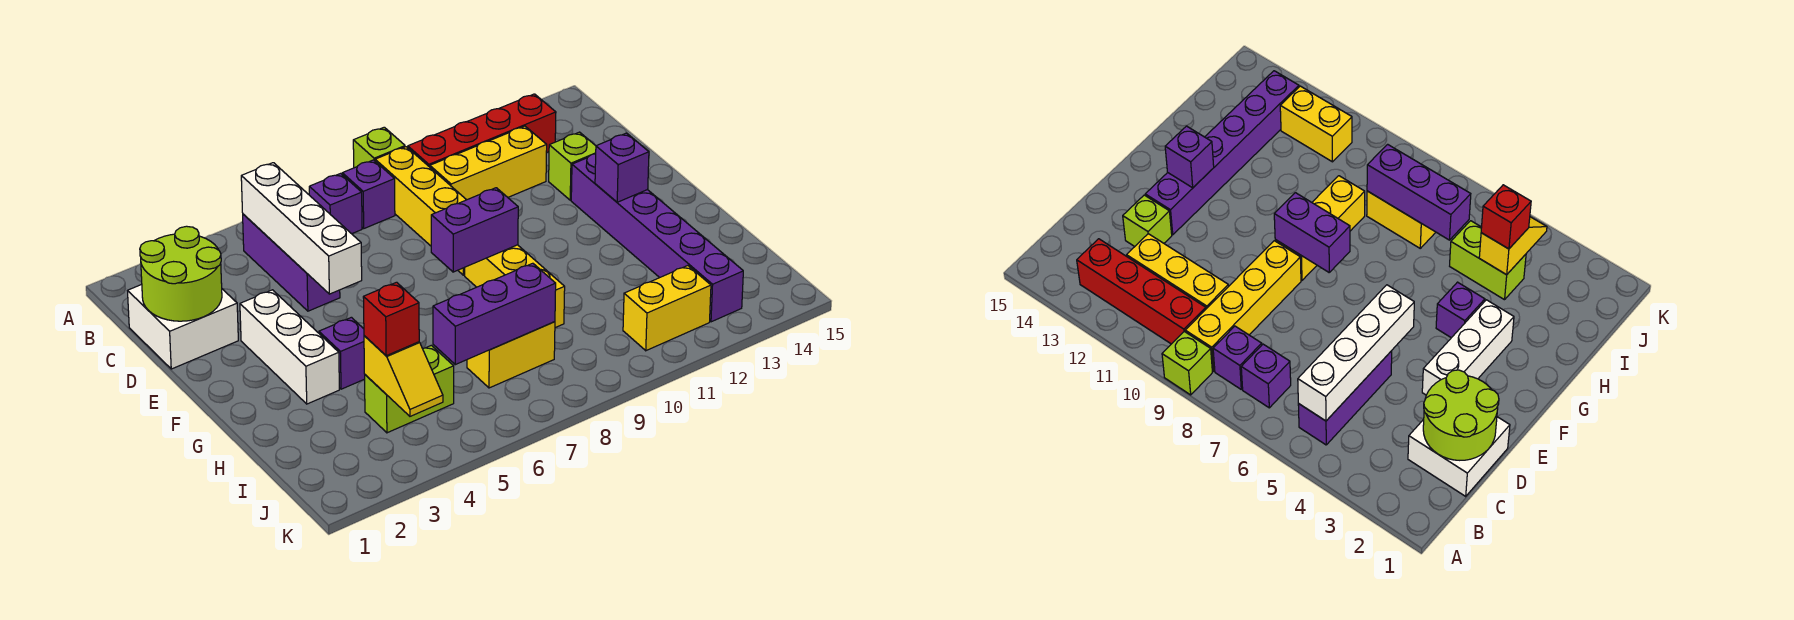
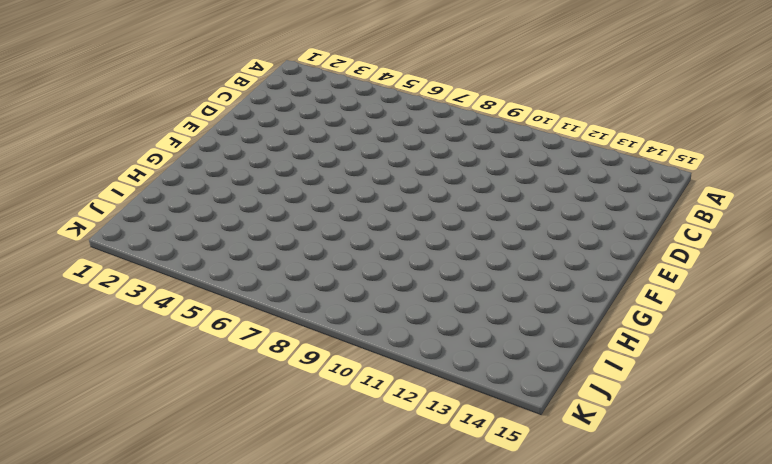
none -> lime 1x1 brick [353,127,405,168]
none -> purple 1x3 brick [243,214,340,311]
none -> purple 1x1 brick [309,173,362,234]

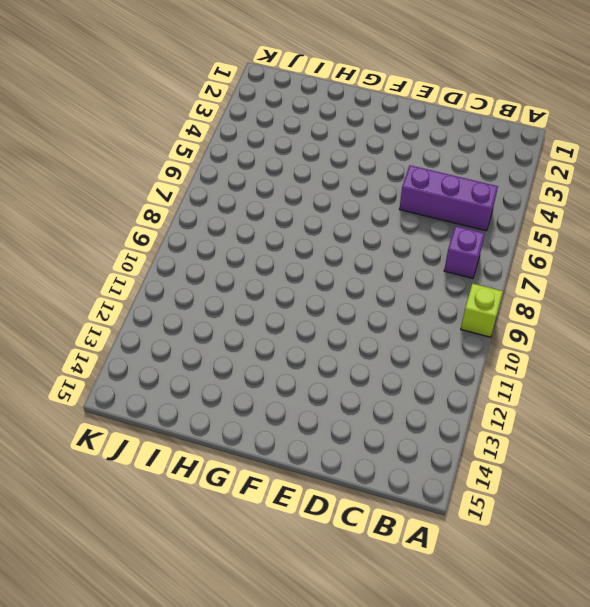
none -> purple 1x1 brick [342,160,395,228]
none -> yellow 1x4 brick [375,147,466,275]
none -> red 1x4 brick [408,94,556,167]

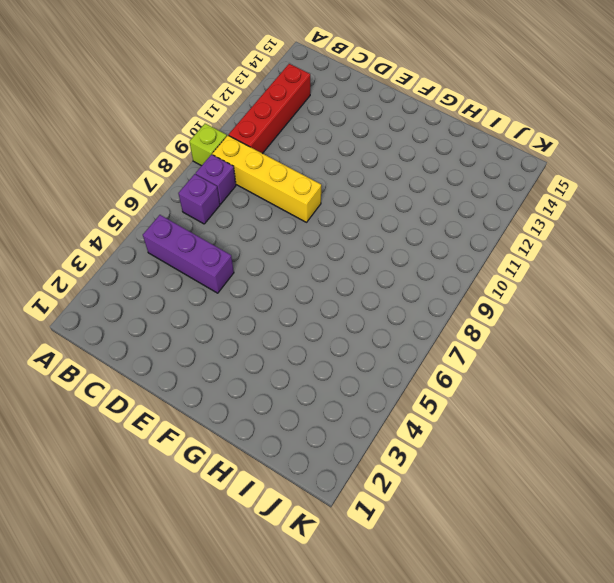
none -> white 2x2 brick [128,285,238,369]
none -> yellow 1x3 brick [430,126,547,200]
none -> lime 1x1 brick [549,132,596,200]

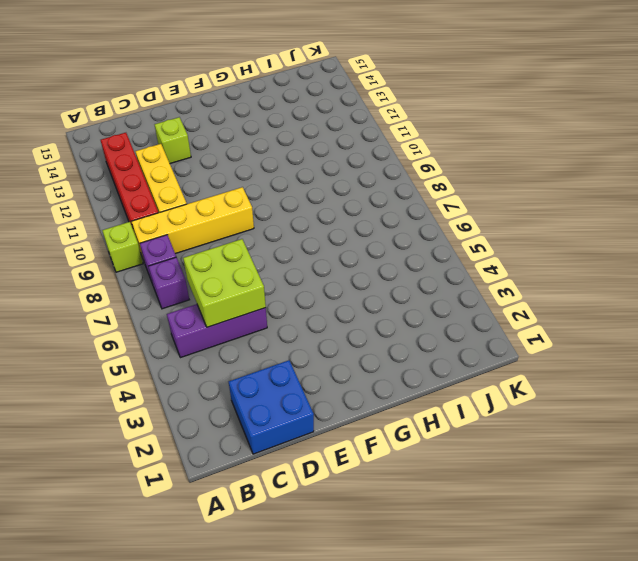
blue 2x2 brick [229,360,314,454] -> white 2x2 brick [128,285,238,369]
lime 2x2 brick [183,239,266,327] -> white 1x4 brick [241,163,362,294]
none -> white 1x3 brick [240,290,339,404]
none -> purple 1x6 brick [571,154,743,322]
none -> yellow 1x3 brick [465,245,565,328]

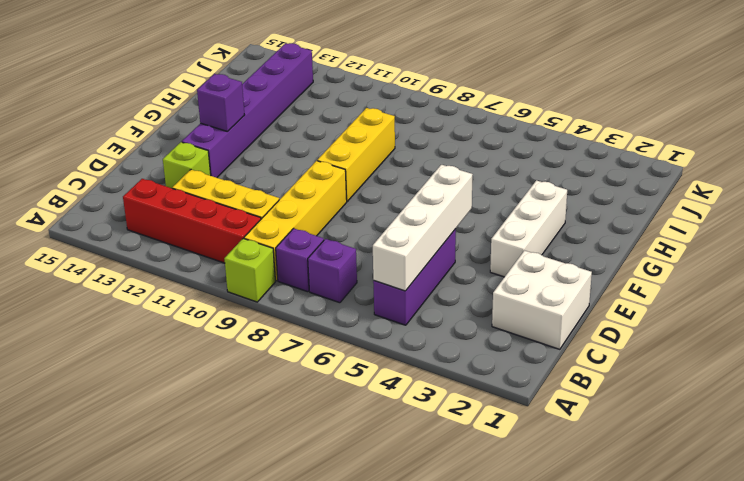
none -> purple 1x1 brick [319,317,365,389]
none -> lime 1x2 brick [365,345,454,433]
none -> yellow 1x2 brick [467,322,555,388]

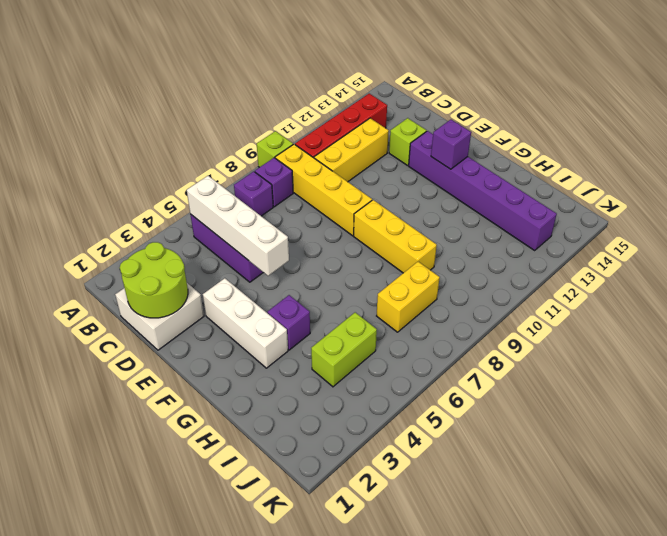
none -> yellow 1x2 brick [623,266,711,351]
none -> purple 1x2 brick [431,188,518,272]
none -> yellow 1x2 slope [364,336,443,416]

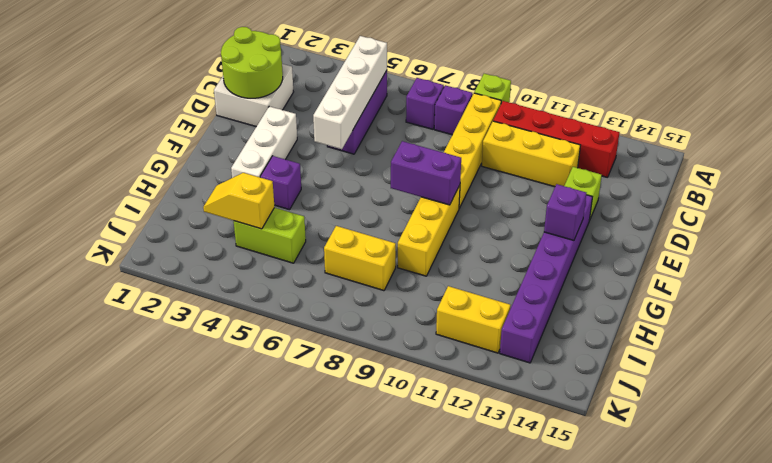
yellow 1x2 slope [203,173,275,229] -> yellow 1x2 slope turned to [364,336,443,416]
none -> purple 1x3 brick [433,263,556,365]
none -> red 1x1 brick [363,282,419,356]

